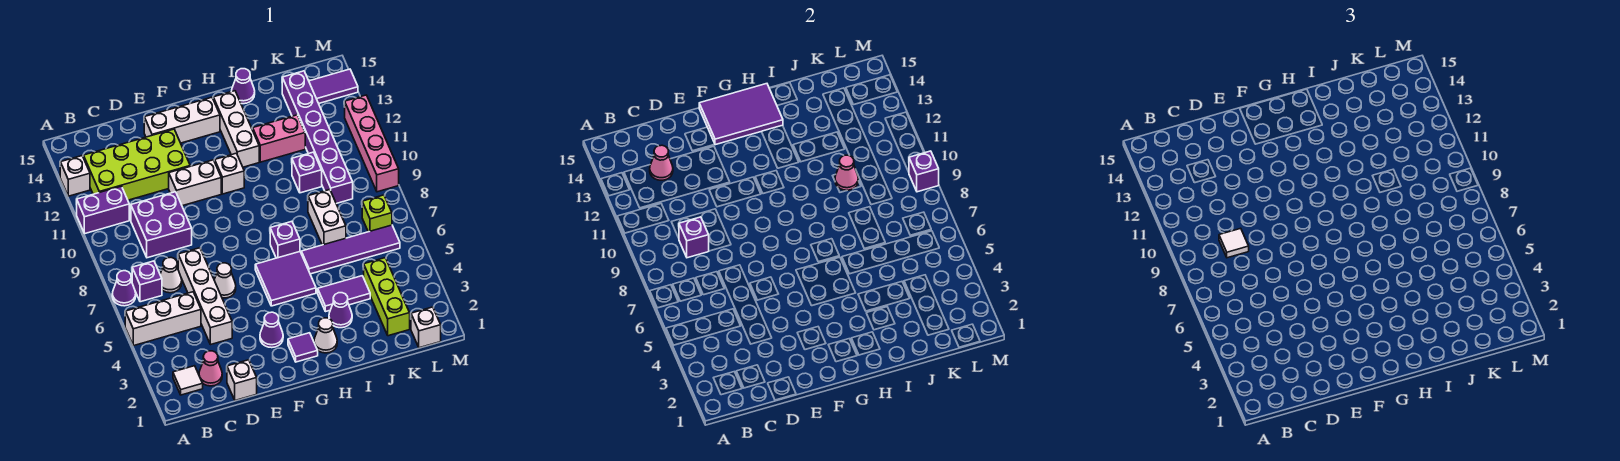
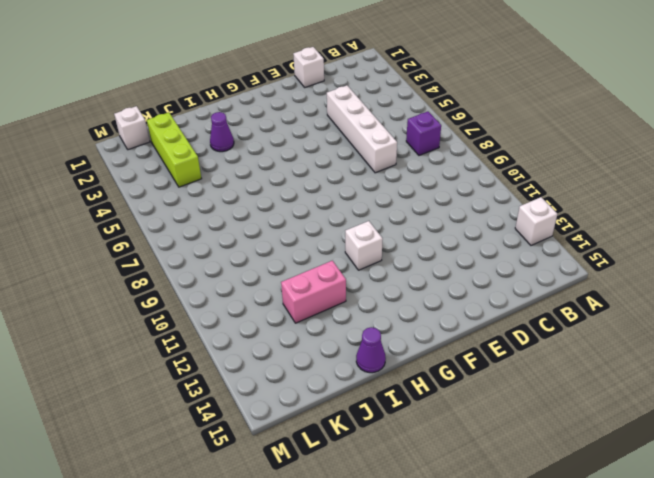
none -> white 1x3 brick [125,292,201,346]
none -> purple 1x1 cone [112,271,136,306]
none -> purple 1x2 brick [77,186,129,233]
none -> white 1x1 tile [173,366,203,395]

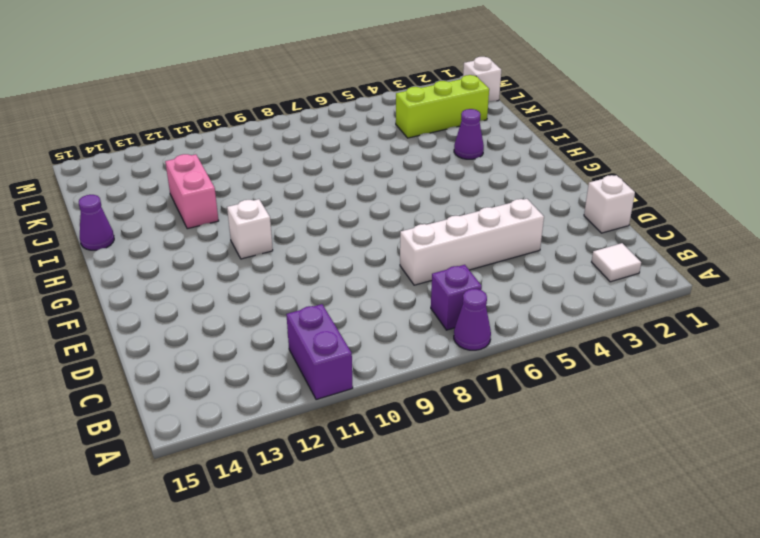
none -> white 1x3 brick [125,292,201,346]
none -> white 1x1 brick [60,156,90,196]
none -> lime 2x4 brick [83,129,190,200]
none -> pink 1x1 cone [199,351,222,386]

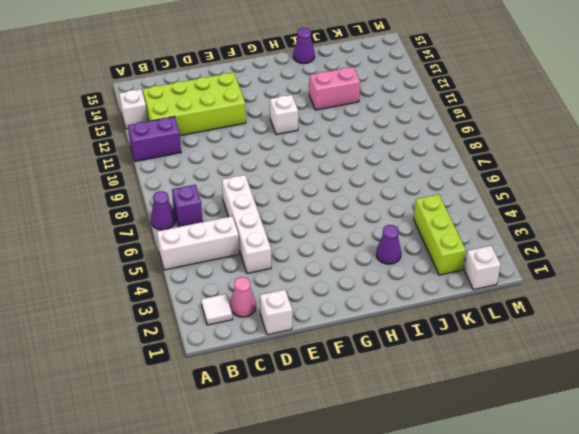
none -> white 1x1 cone [160,258,182,293]
none -> purple 2x2 brick [131,192,192,258]
none -> white 1x1 cone [214,263,236,298]
none -> white 1x2 brick [169,160,221,206]

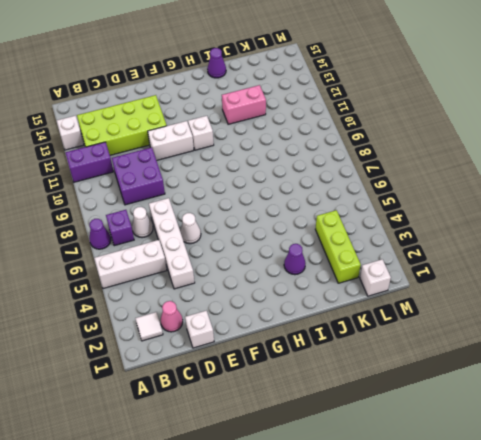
none -> white 1x3 brick [144,97,220,143]
none -> purple 1x1 cone [260,312,283,348]
none -> purple 1x1 tile [288,333,318,362]
none -> purple 2x2 tile [255,252,316,306]

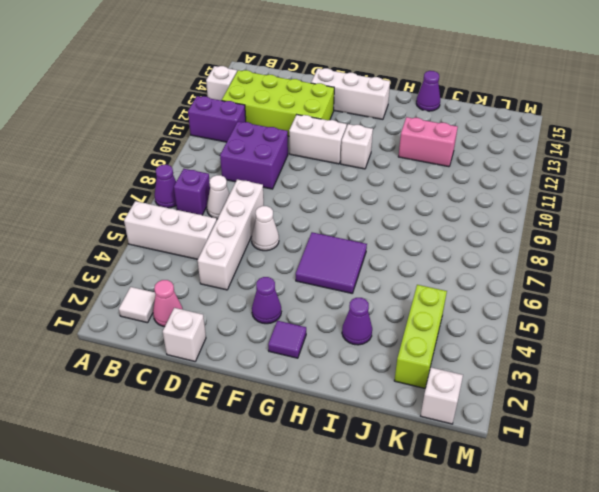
none -> white 1x1 cone [314,318,337,353]
none -> purple 1x1 brick [270,221,300,258]
none -> white 1x3 brick [213,91,259,167]
none -> purple 1x2 tile [318,276,370,312]

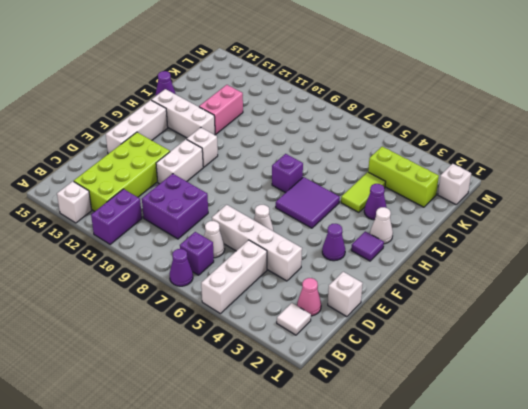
lime 1x2 tile [341,172,386,212] -> purple 1x2 tile [318,276,370,312]
none -> purple 1x4 tile [301,225,400,274]
none -> white 1x2 brick [308,190,346,245]
none -> purple 1x1 brick [292,152,322,193]
none -> purple 1x6 brick [282,71,353,204]

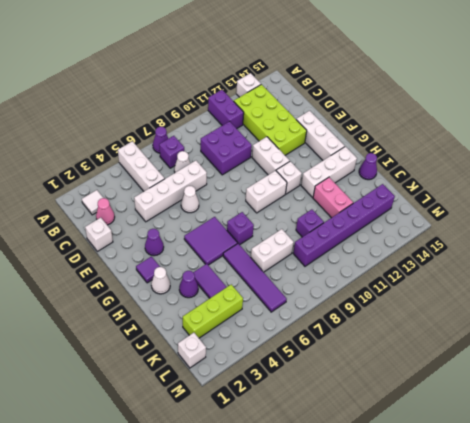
white 1x2 brick [246,170,287,213] -> none
none -> lime 1x1 brick [362,195,392,232]
none -> purple 1x2 tile [309,69,358,103]
none -> pink 1x4 brick [345,95,399,192]
none -> purple 1x1 brick [679,217,709,258]

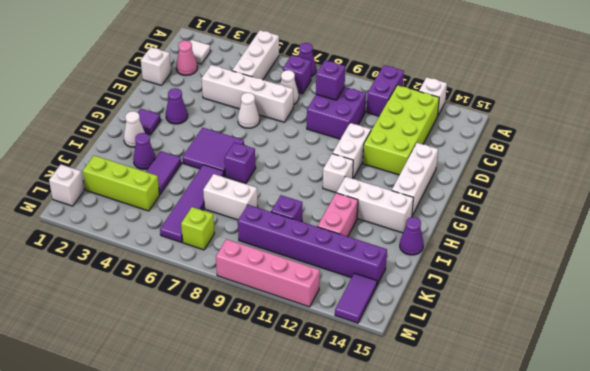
none -> pink 1x1 cone [650,145,673,180]
none -> purple 2x3 tile [699,84,783,145]
none -> pink 1x1 cone [835,155,858,190]
none -> purple 1x1 brick [909,151,939,192]

